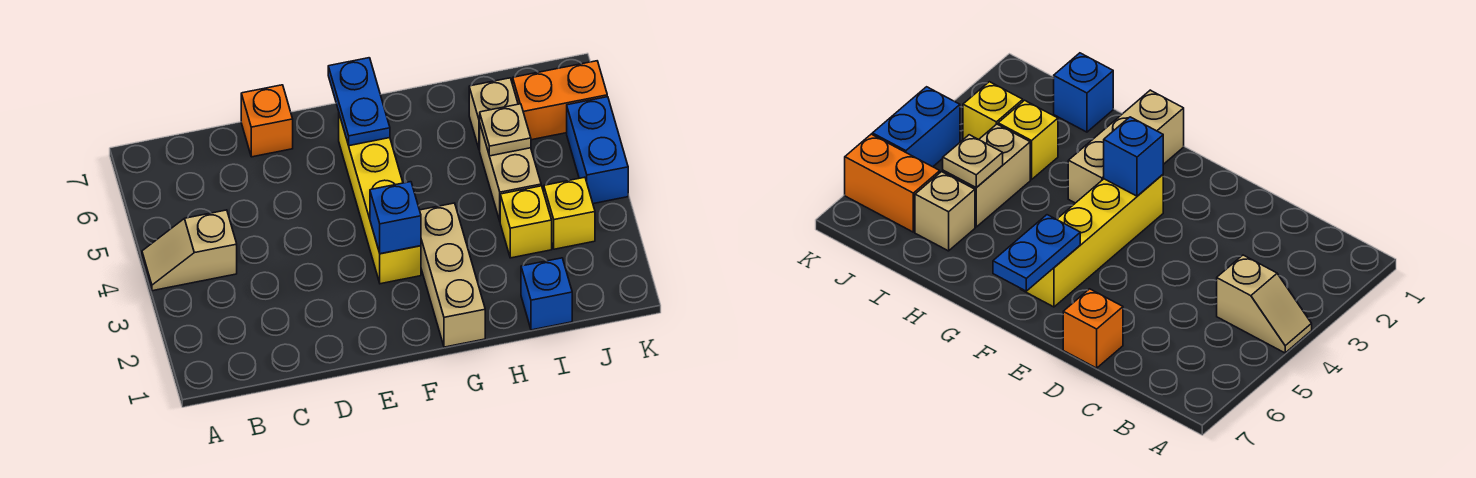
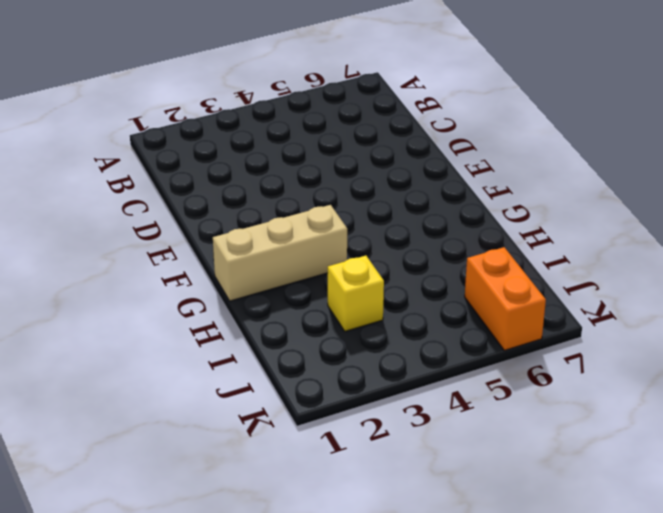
none -> tan 1x2 slope [142,210,237,291]
none -> orange 1x1 brick [241,85,293,157]
none -> yellow 1x4 brick [339,115,421,284]

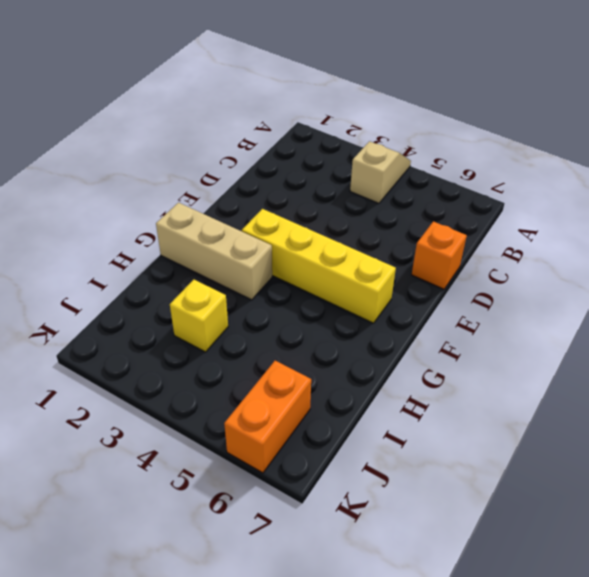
none -> blue 1x1 brick [521,258,572,330]
none -> tan 1x2 brick [480,125,541,221]
none -> tan 1x1 brick [469,78,518,150]

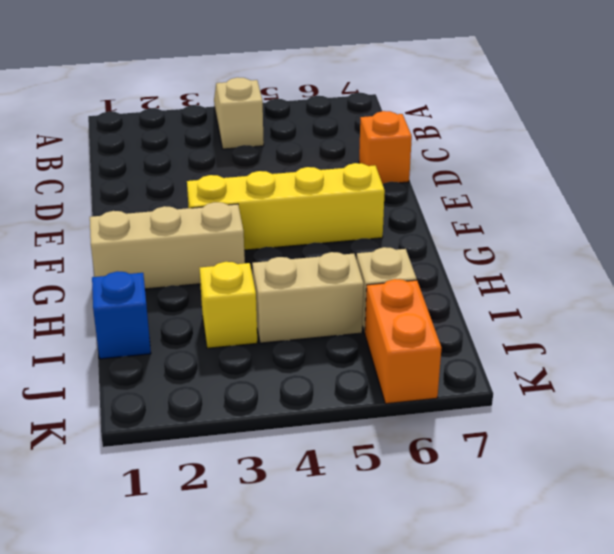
none -> yellow 1x1 brick [544,177,595,249]
none -> blue 1x2 brick [567,97,628,204]
none -> blue 1x1 brick [370,182,421,254]

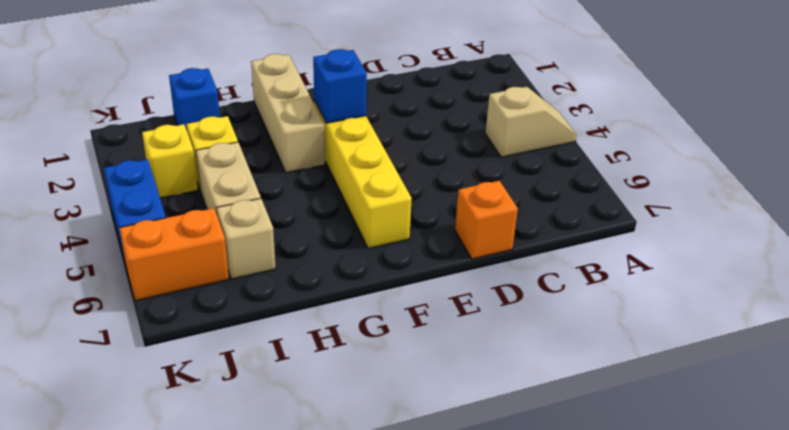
none -> blue 1x2 plate [328,58,390,146]
none -> tan 1x1 plate [480,104,531,156]

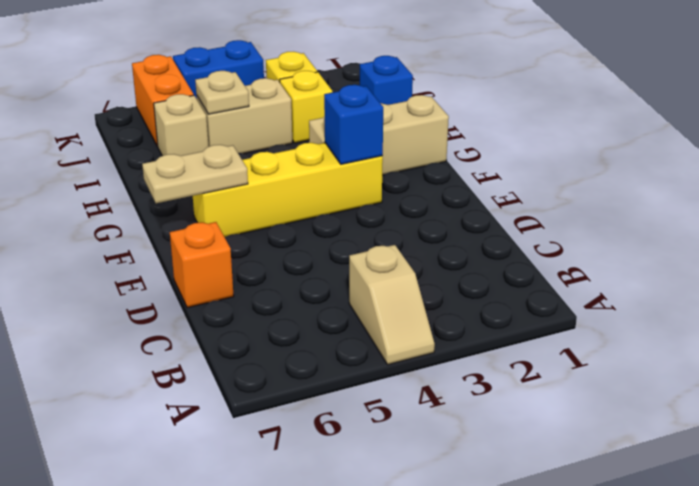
tan 1x2 plate [142,145,248,203] -> blue 1x2 plate [328,58,390,146]

